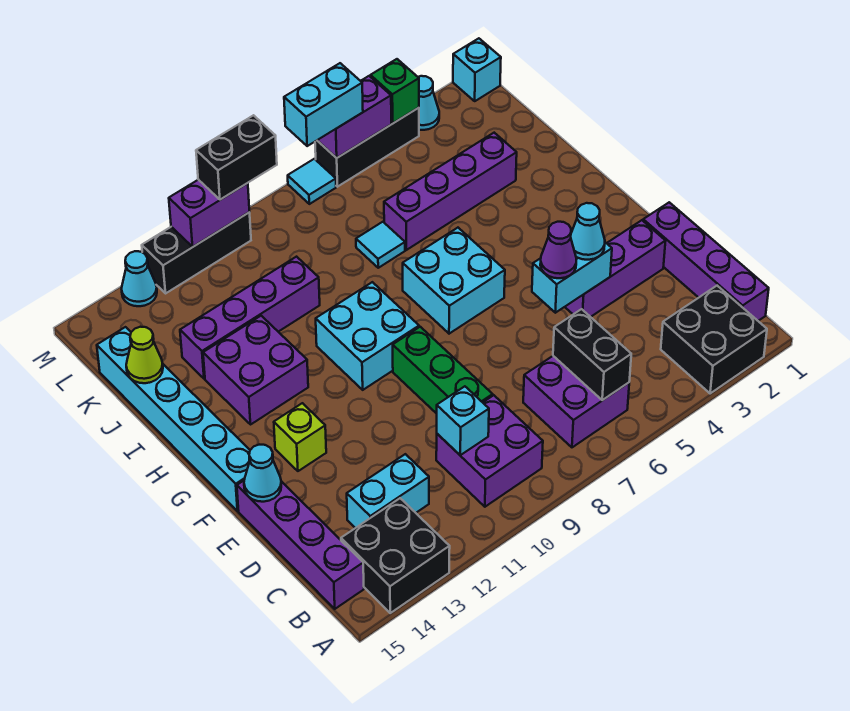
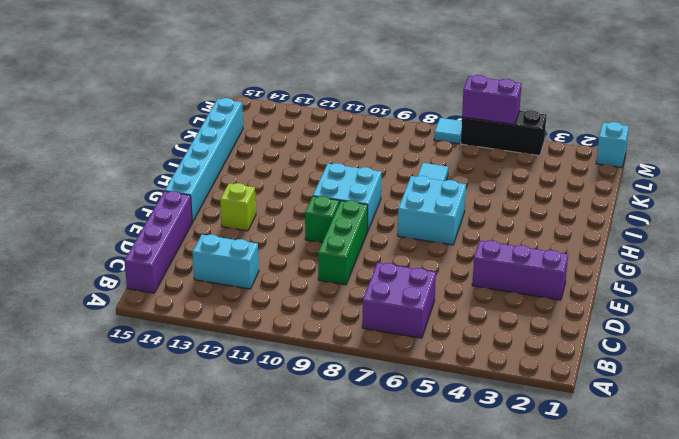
green 1x1 brick [305,196,339,243] -> green 1x1 brick moved to [370,59,419,123]
none -> black 2x2 brick [661,286,767,394]
none -> black 2x2 brick [341,498,450,613]
none -> purple 1x4 brick [643,202,769,321]
none -> purple 2x2 brick [436,395,543,507]

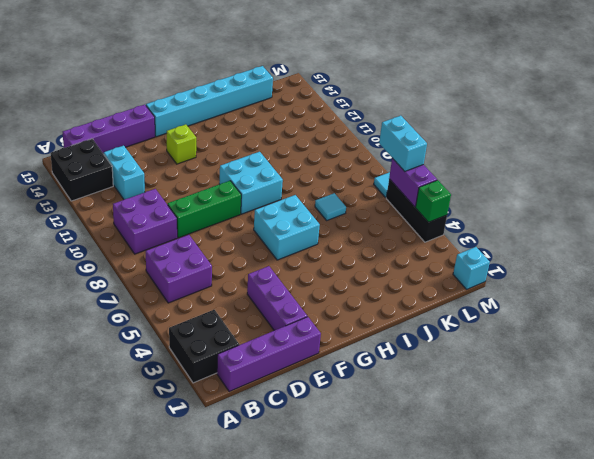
none -> purple 2x2 brick [203,316,308,424]
none -> purple 1x4 brick [384,133,517,250]
none -> purple 1x4 brick [180,257,320,379]
none -> cyan 1x1 cone [418,76,439,130]

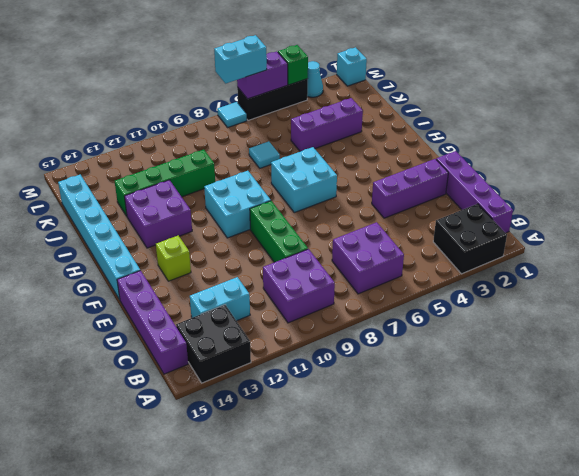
purple 1x3 brick [291,98,363,152] -> purple 1x4 brick [384,133,517,250]
green 1x4 brick [115,150,215,216] -> purple 1x4 brick [180,257,320,379]
none -> black 1x3 brick [142,212,251,293]
none -> cyan 1x1 cone [122,251,157,306]
none -> black 1x2 brick [553,309,631,400]
none -> cyan 1x1 brick [437,386,489,455]

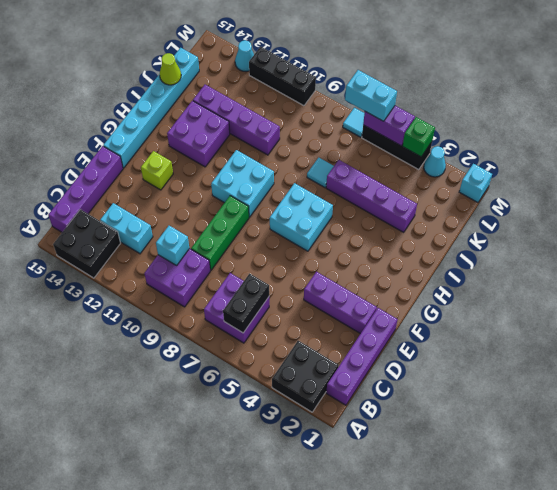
none -> cyan 1x2 brick [532,242,612,313]
none -> cyan 1x1 cone [244,445,281,502]
none -> purple 1x2 brick [169,180,250,247]
none -> cyan 1x1 cone [571,203,605,260]

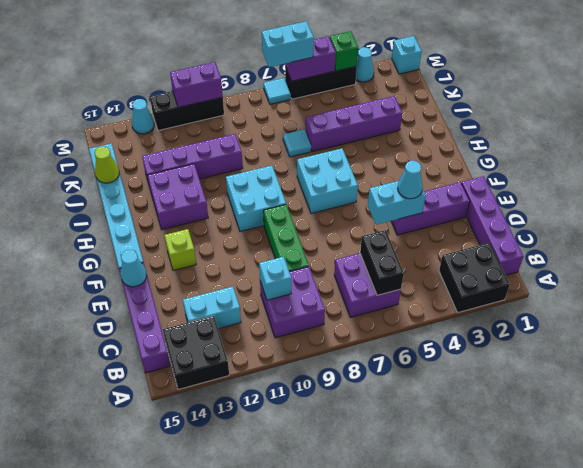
none -> purple 1x1 cone [540,222,576,278]
none -> black 1x2 brick [196,115,277,200]

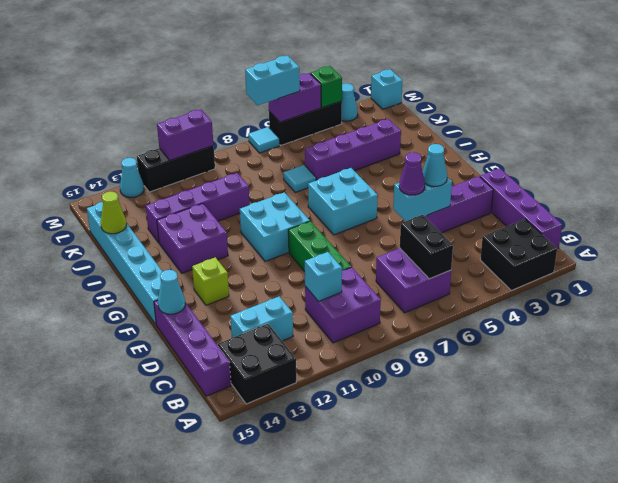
none -> black 1x2 brick [196,115,277,200]

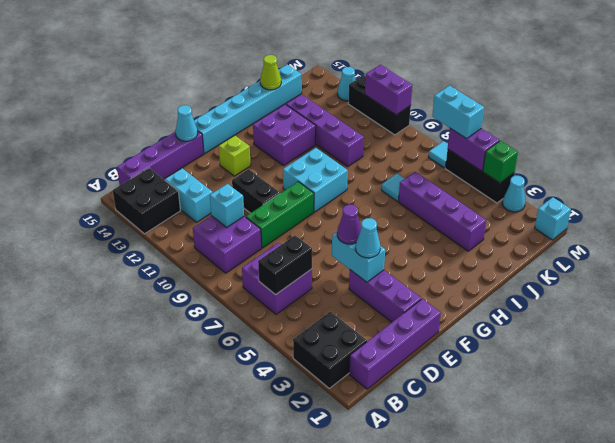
black 1x2 brick [232,169,280,213] -> black 1x2 brick moved to [196,115,277,200]
none -> cyan 2x2 brick [403,228,505,334]

